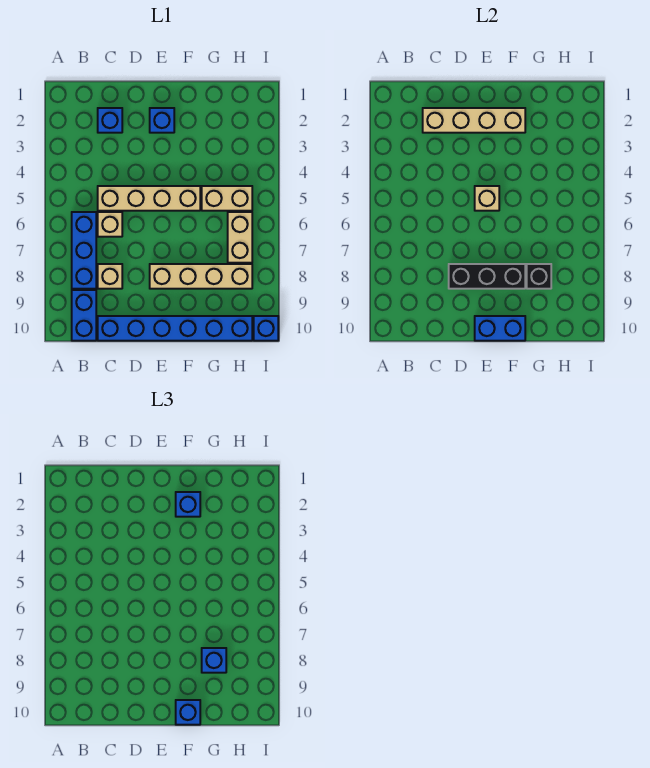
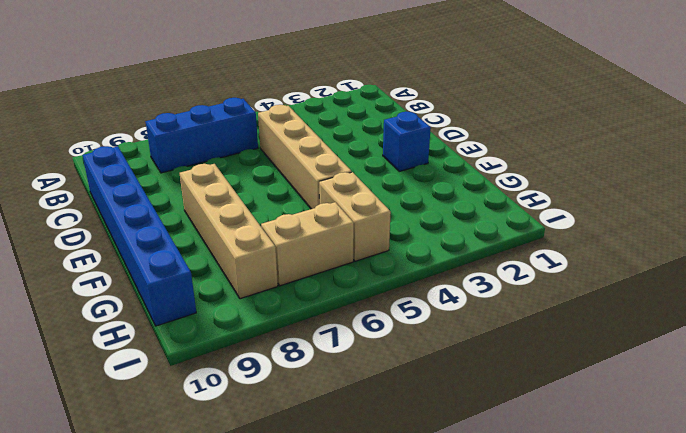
none -> blue 1x2 brick [72,290,96,341]
none -> blue 1x1 brick [98,108,122,133]
none -> tan 1x1 brick [98,212,122,237]

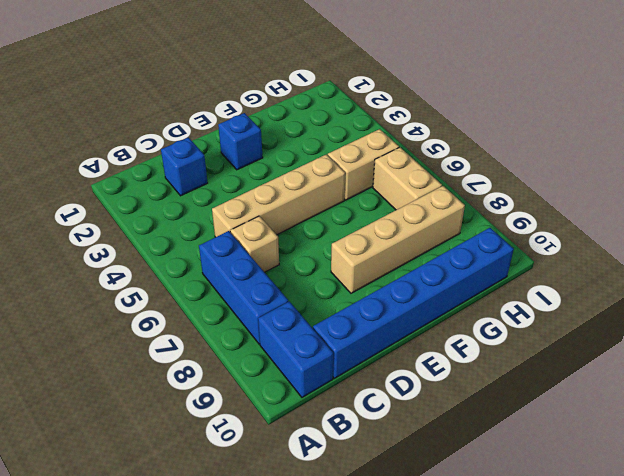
none -> tan 1x1 brick [98,264,122,289]
none -> blue 1x1 brick [254,316,278,341]
none -> tan 1x4 brick [423,108,525,133]

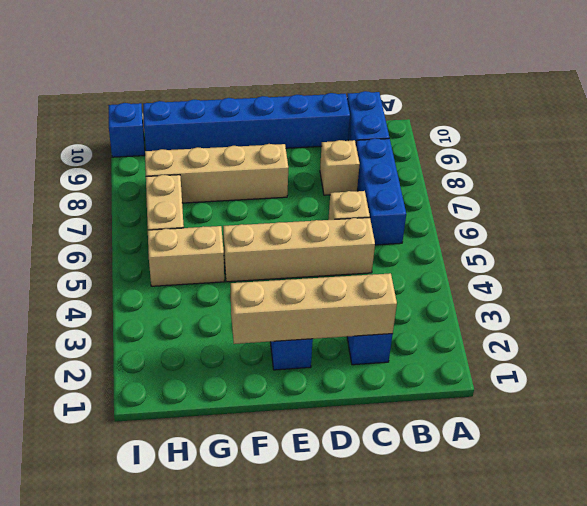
none -> black 1x3 brick [449,264,525,289]
none -> tan 1x1 brick [475,186,499,211]
none -> blue 1x2 brick [475,316,525,341]

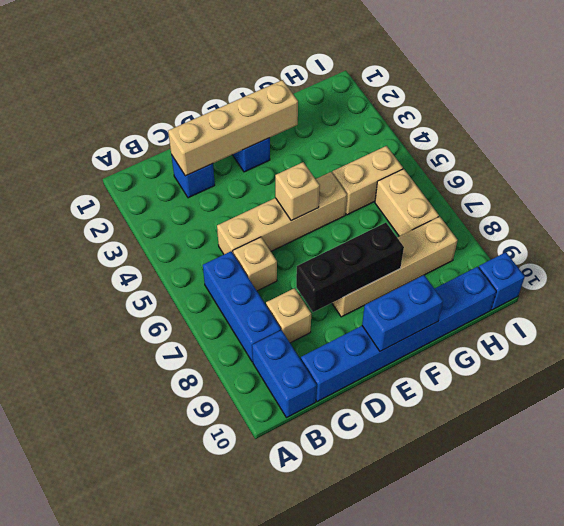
none -> black 1x1 brick [527,264,551,289]
none -> blue 1x1 brick [176,492,200,517]
none -> blue 1x1 brick [176,700,200,725]

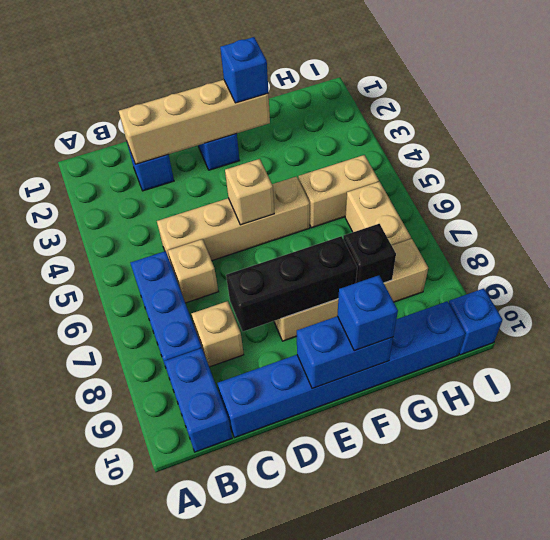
none -> blue 1x1 brick [202,648,226,673]

